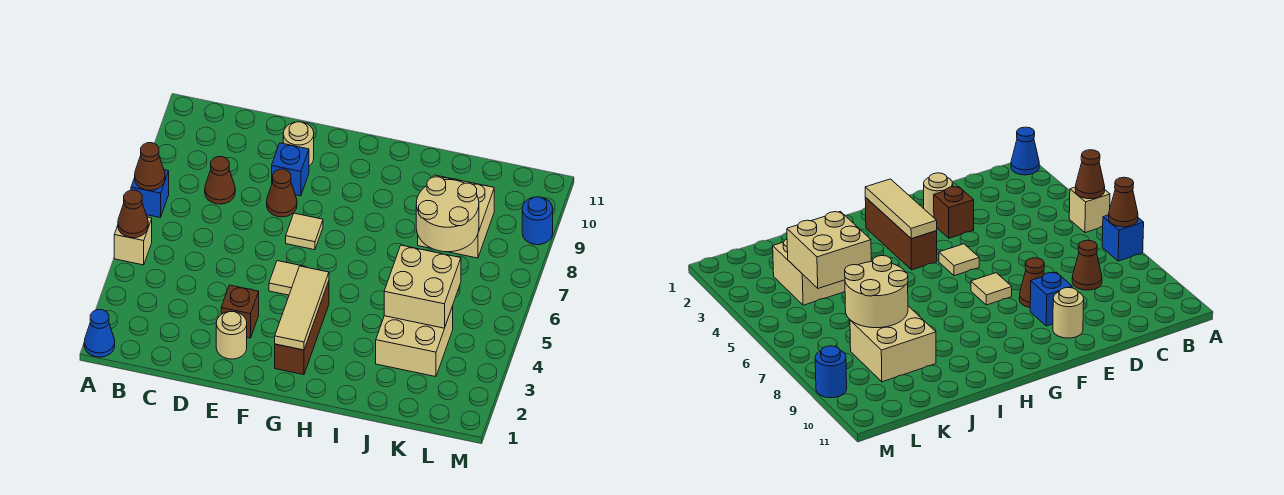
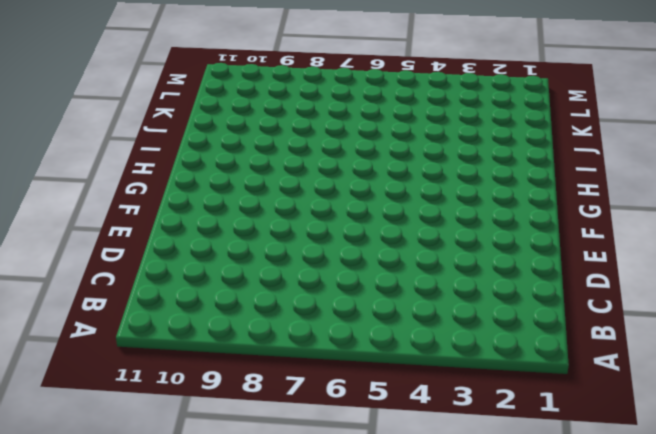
none -> blue 1x1 cone [84,310,115,357]
none -> tan 1x1 brick [114,217,152,265]
none -> blue 1x1 brick [131,170,169,217]

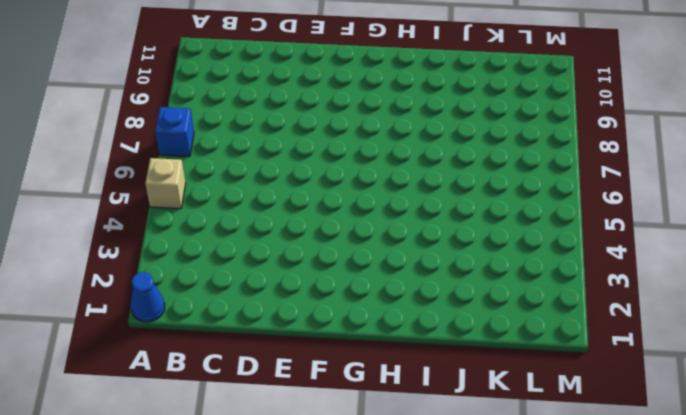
none -> brown 1x1 cone [205,157,235,204]
none -> tan 1x1 round brick [216,312,247,359]
none -> brown 1x1 brick [221,285,259,338]

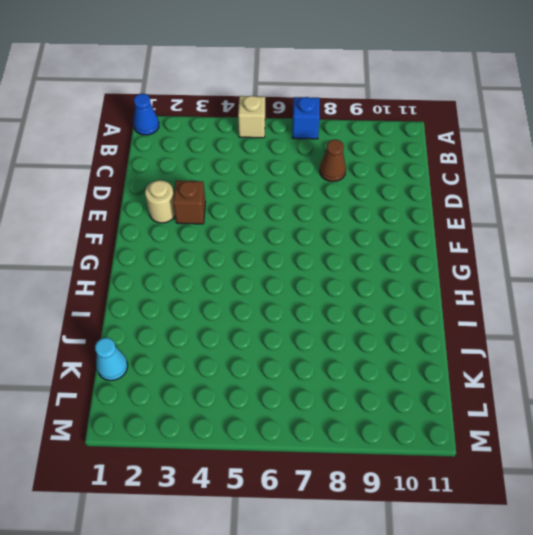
cyan 1x1 cone [95,338,128,381] -> none
none -> brown 1x1 cone [267,169,297,217]
none -> blue 1x1 brick [272,143,309,196]
none -> tan 1x1 round brick [283,122,314,166]

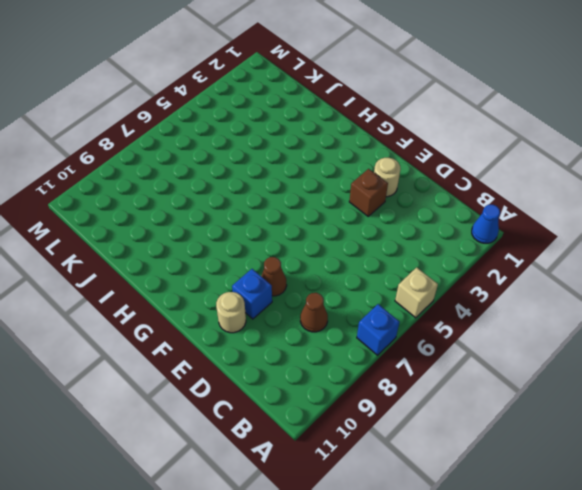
none -> tan 1x1 tile [269,261,306,295]
none -> tan 1x1 tile [286,213,323,250]
none -> brown 1x3 brick [275,281,329,375]

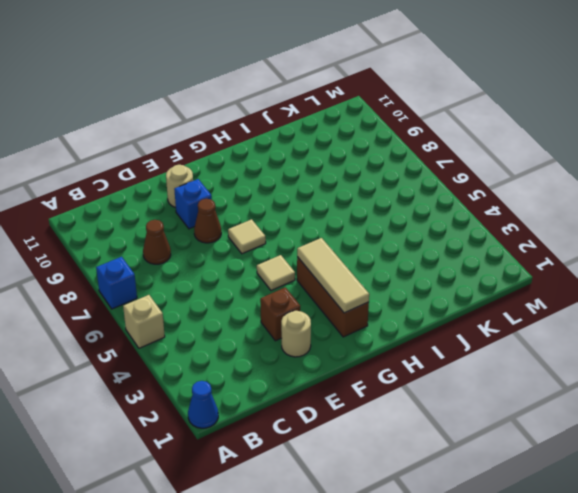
none -> tan 2x2 brick [376,306,453,377]
none -> tan 2x2 brick [418,175,494,258]
none -> blue 1x1 round brick [522,197,553,245]

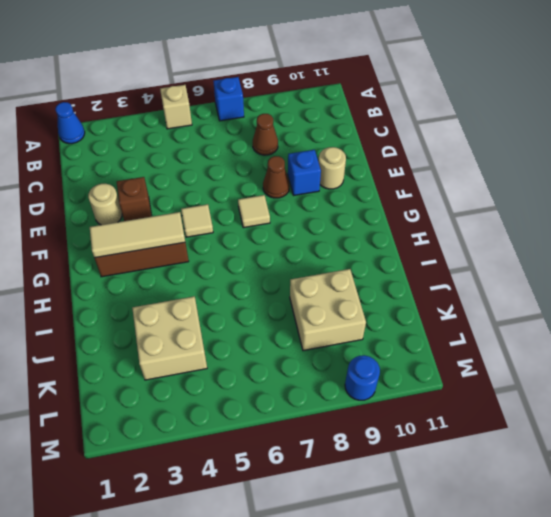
none -> brown 1x1 cone [118,190,148,238]
none -> brown 1x1 cone [135,143,165,190]
none -> tan 2x2 brick [384,245,461,328]

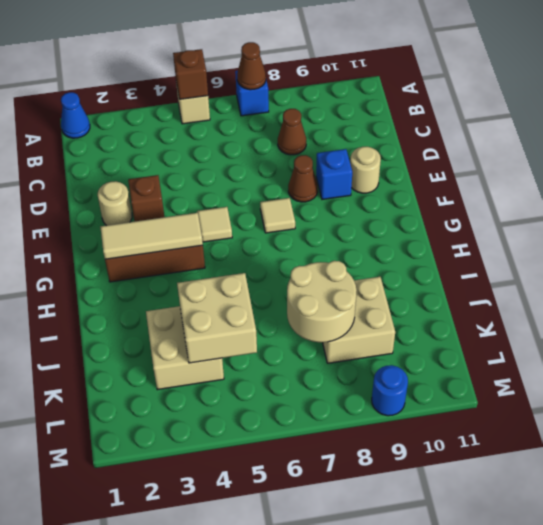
brown 1x1 brick [173,49,208,99] -> brown 1x1 cone [118,190,148,238]

